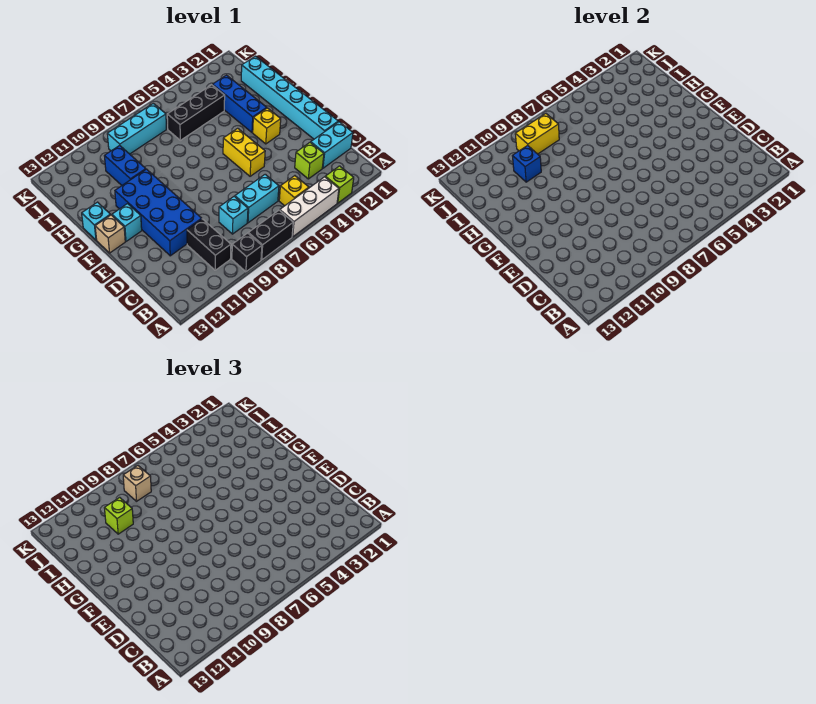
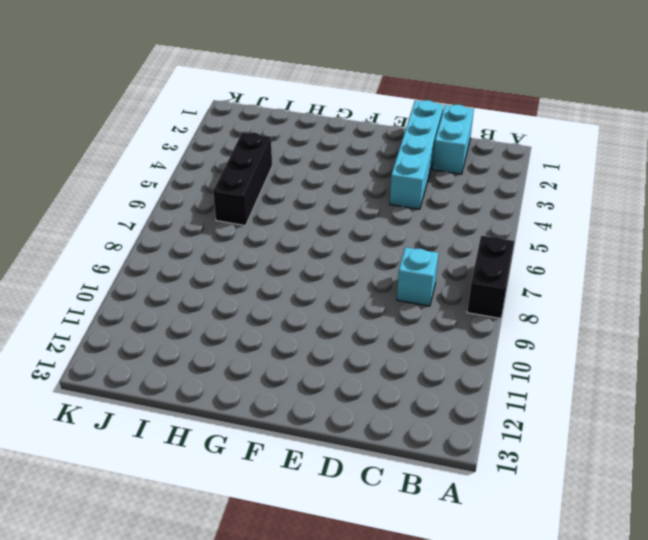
cyan 1x4 brick [390,100,443,209] -> cyan 1x6 brick [241,56,338,139]
none -> lime 1x1 brick [325,166,354,203]
none -> white 1x3 brick [280,177,339,237]
none -> black 1x1 brick [232,233,262,272]

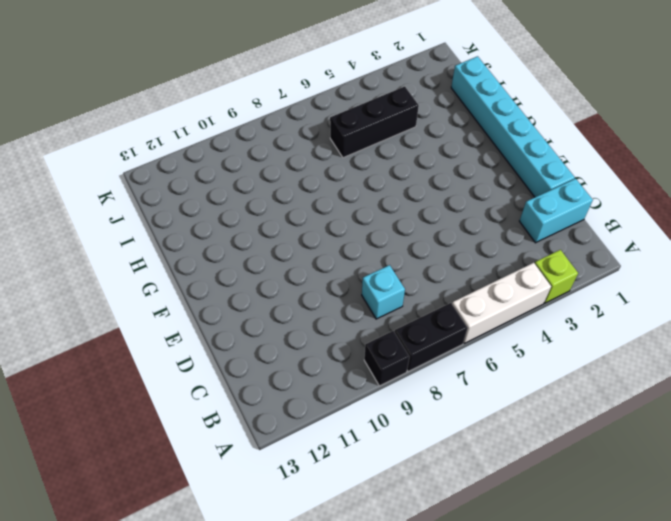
none -> yellow 1x1 brick [279,176,309,206]
none -> black 1x2 brick [187,219,231,270]
none -> lime 1x1 brick [295,142,324,179]

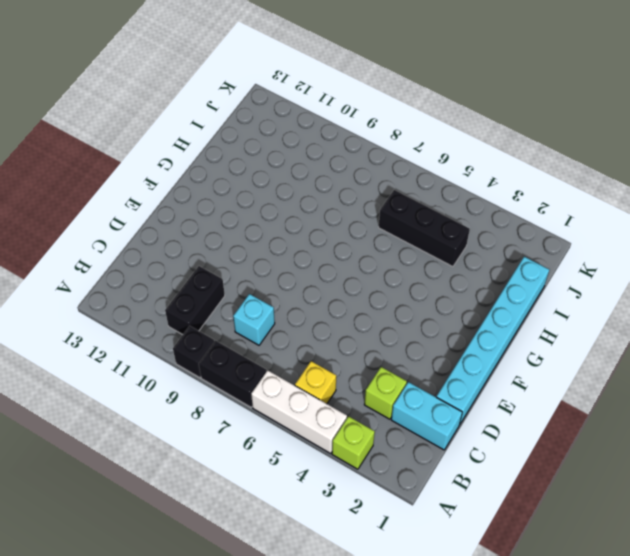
none -> cyan 1x2 brick [235,174,279,223]
none -> blue 2x4 brick [115,169,202,256]
none -> yellow 1x2 brick [223,128,265,176]

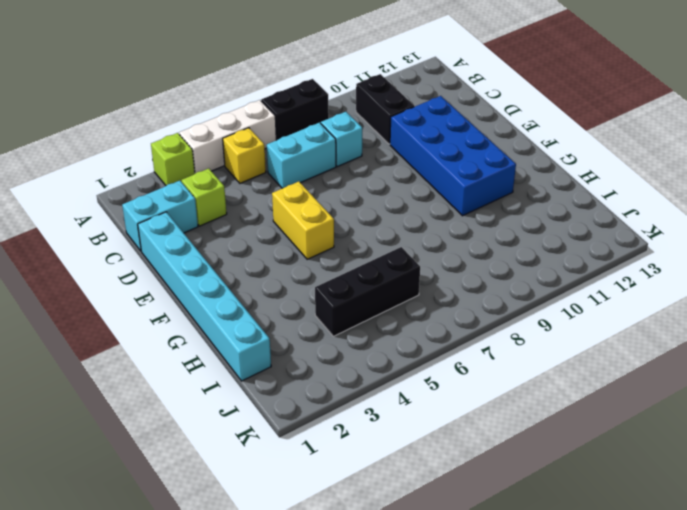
none -> black 1x1 brick [232,233,262,272]
none -> yellow 1x1 brick [253,108,281,144]
none -> cyan 1x1 brick [112,204,142,241]

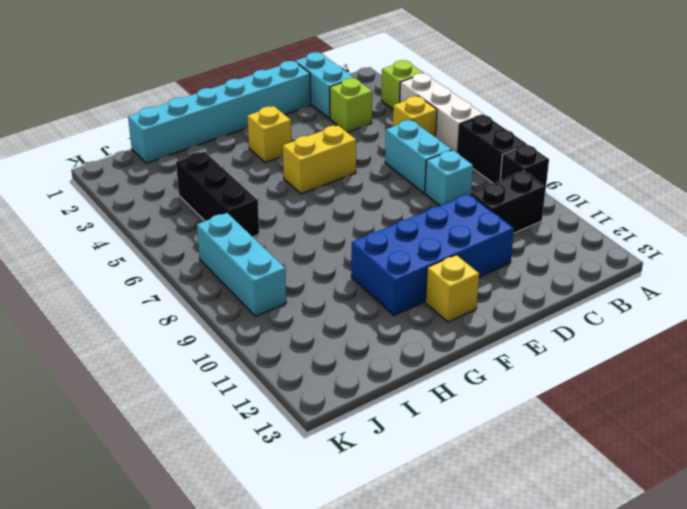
yellow 1x1 brick [426,255,479,322] -> cyan 1x1 brick [112,204,142,241]
none -> tan 1x1 brick [95,215,125,253]
none -> blue 1x3 brick [213,75,267,132]
none -> cyan 1x1 brick [82,202,110,240]

